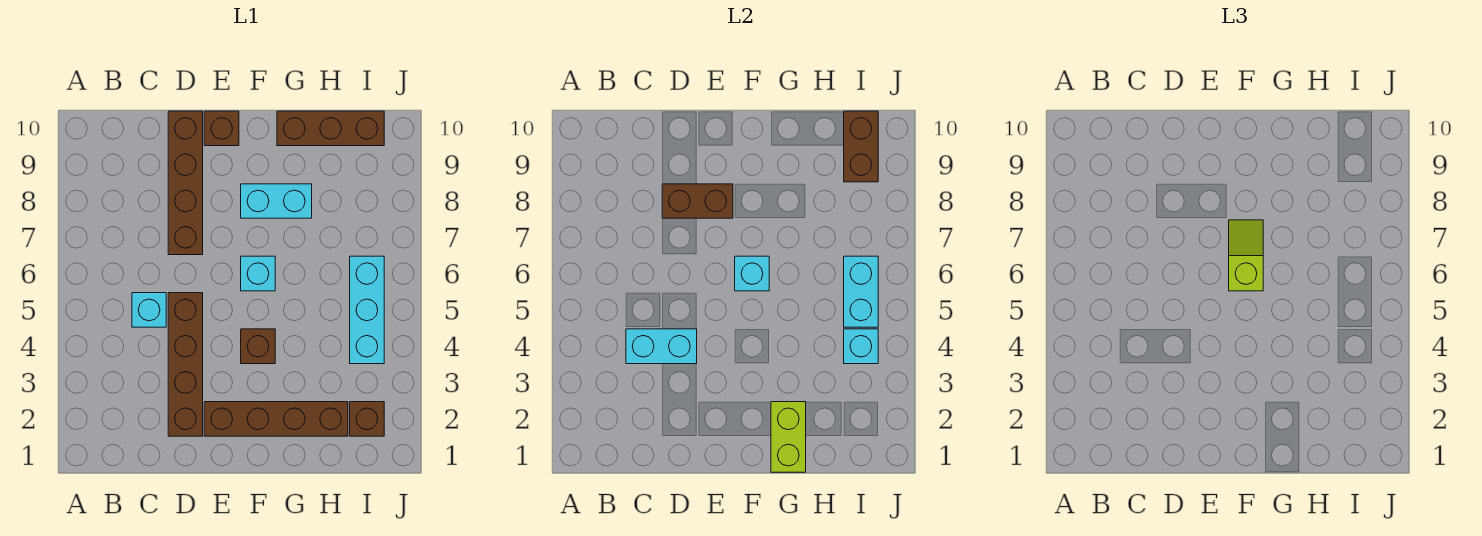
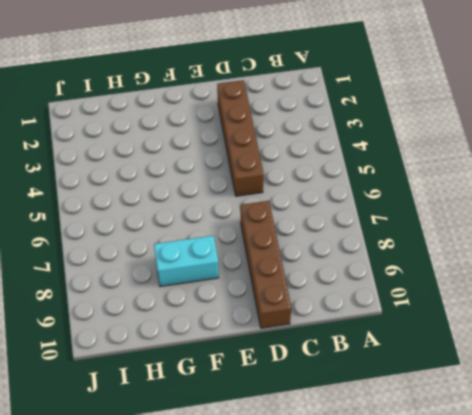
none -> cyan 1x1 brick [132,293,166,327]
none -> brown 1x4 brick [204,402,348,436]
none -> brown 1x1 brick [204,111,239,146]

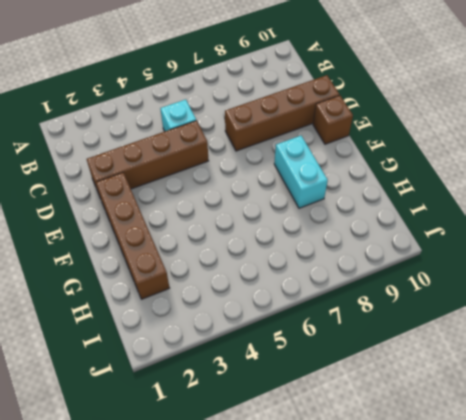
none -> brown 1x1 brick [241,329,275,364]
none -> cyan 1x1 brick [241,256,275,291]
none -> brown 1x3 brick [277,111,384,146]

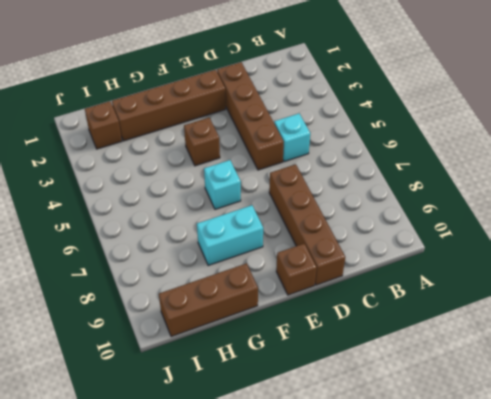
none -> cyan 1x3 brick [350,256,384,364]
none -> cyan 1x2 brick [626,329,697,364]
none -> brown 1x2 brick [662,184,733,218]

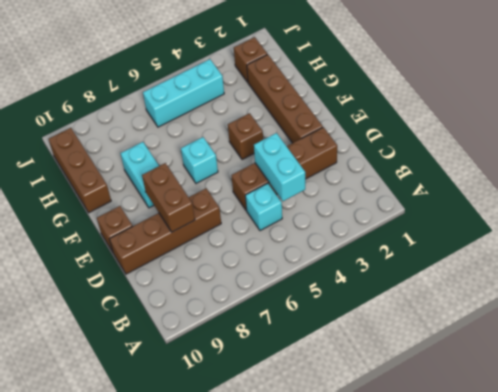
none -> cyan 1x1 brick [735,256,769,291]
none -> lime 1x2 brick [771,402,806,472]
none -> cyan 1x1 brick [844,329,878,364]

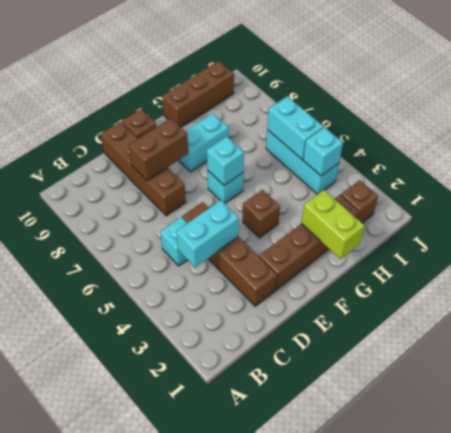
none -> brown 1x2 brick [844,111,878,182]
none -> lime 1x2 slope [1229,220,1263,291]

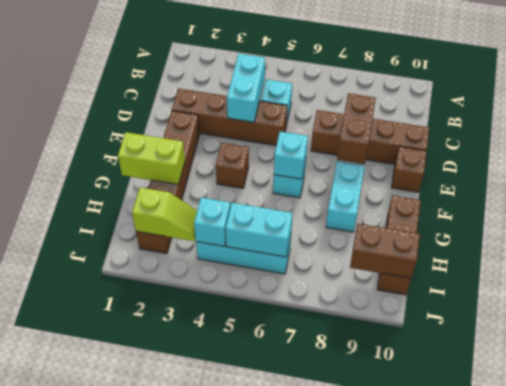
lime 1x2 slope [132,187,197,241] -> lime 1x2 slope moved to [1229,220,1263,291]

